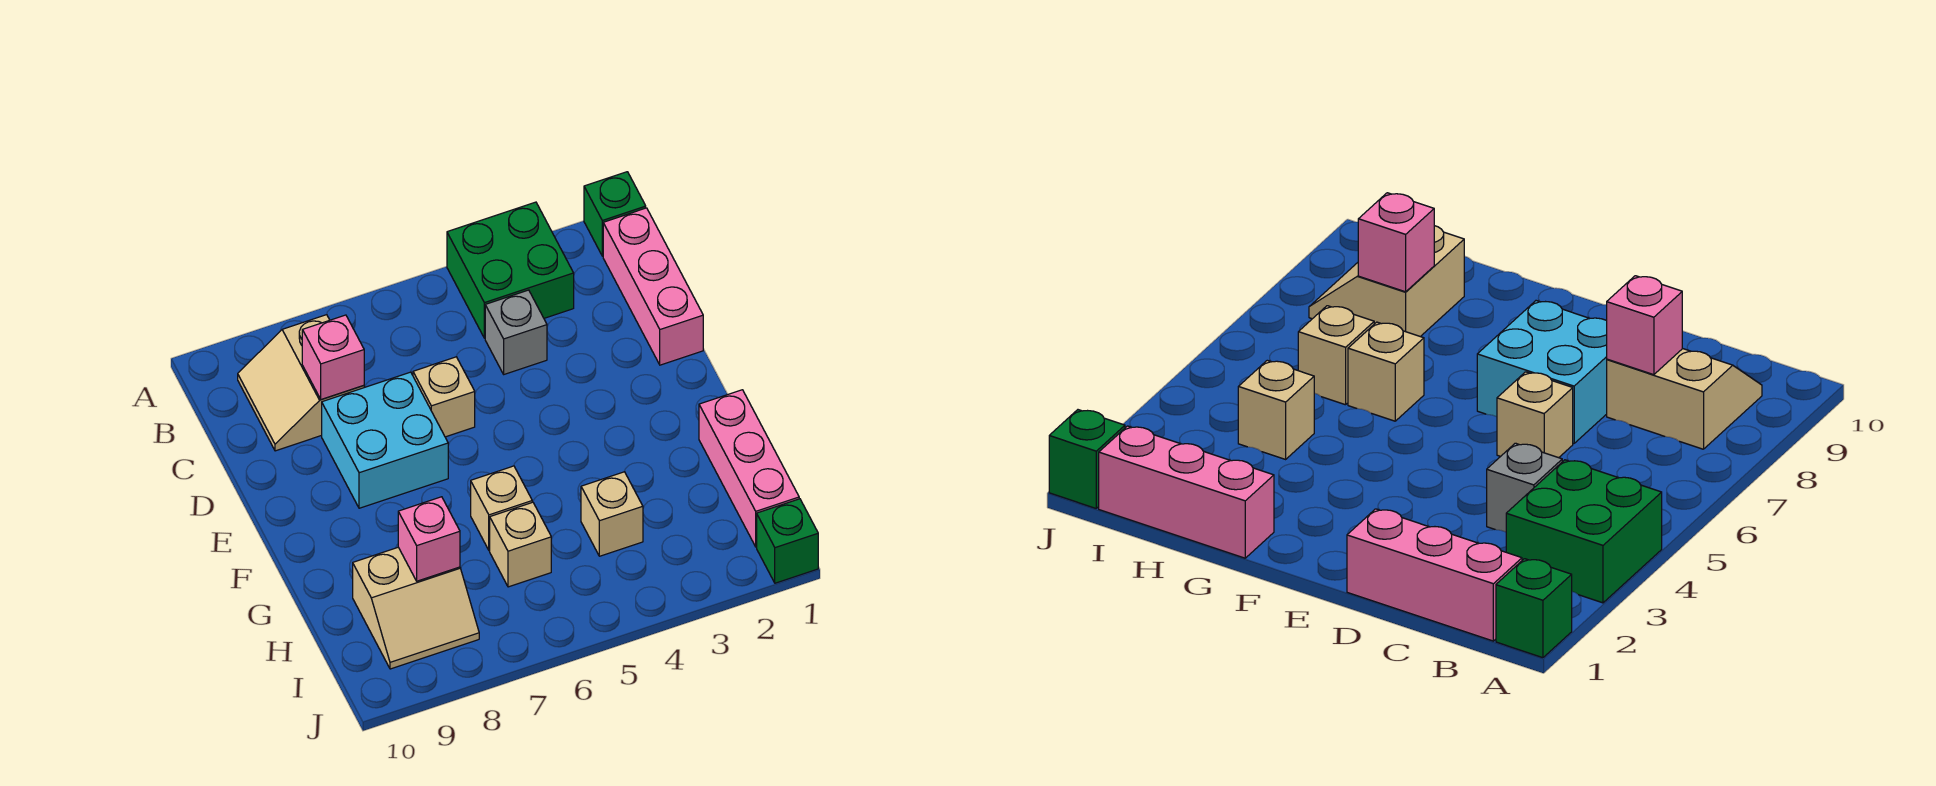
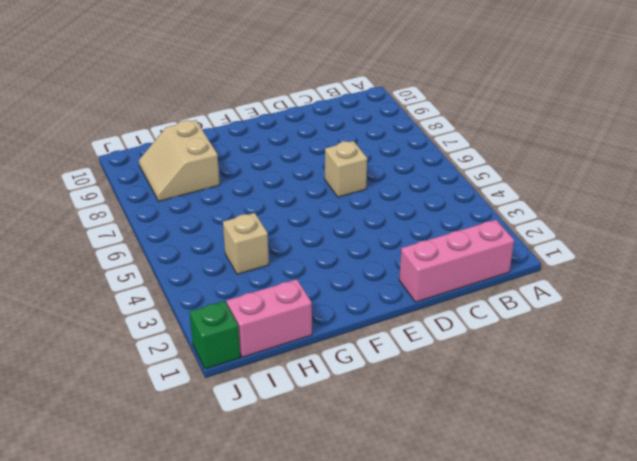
pink 1x2 brick [227,279,312,357] -> pink 1x3 brick [699,390,799,547]
none -> green 1x1 brick [584,172,646,256]
none -> green 2x2 brick [447,202,574,338]
none -> tan 2x2 slope [238,315,364,451]

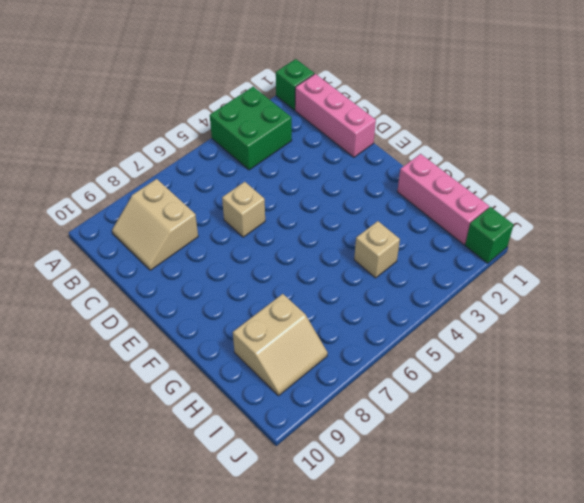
none -> grey 1x1 brick [485,290,547,374]
none -> cyan 2x2 brick [322,372,448,508]
none -> tan 1x1 brick [471,466,532,550]

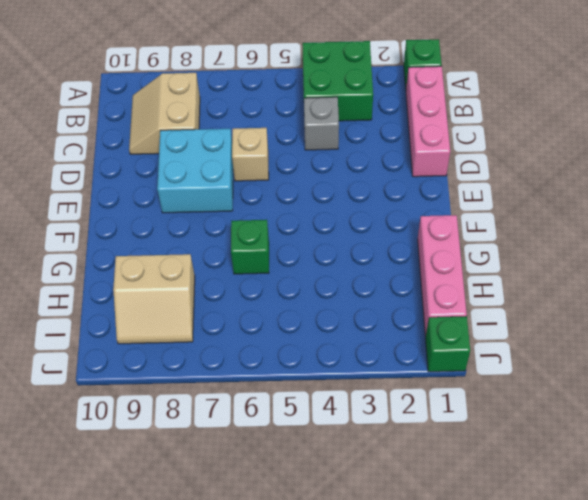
green 1x1 brick [231,220,269,274] -> tan 1x1 brick [471,466,532,550]
none -> tan 1x1 brick [581,472,643,556]
none -> tan 1x1 brick [490,502,551,587]
none -> pink 1x1 brick [302,315,364,400]

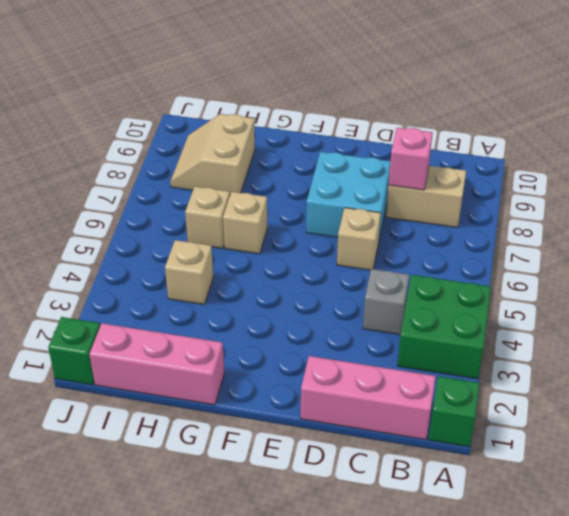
none -> pink 1x1 brick [398,497,460,581]

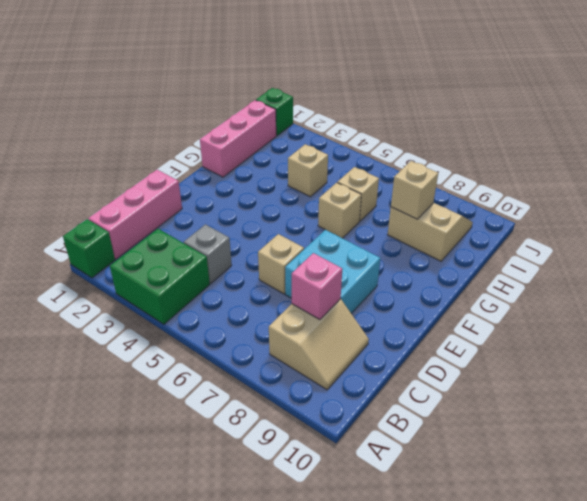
tan 1x1 brick [391,161,438,219] -> pink 1x1 brick [398,497,460,581]

